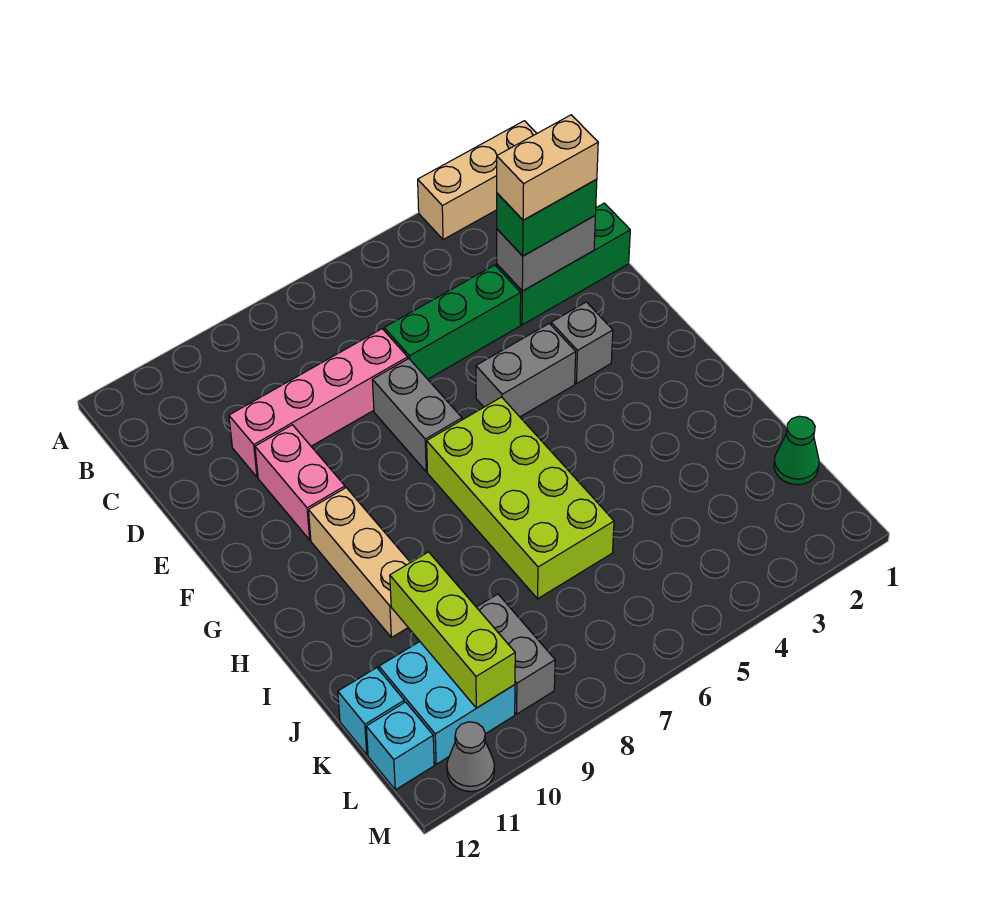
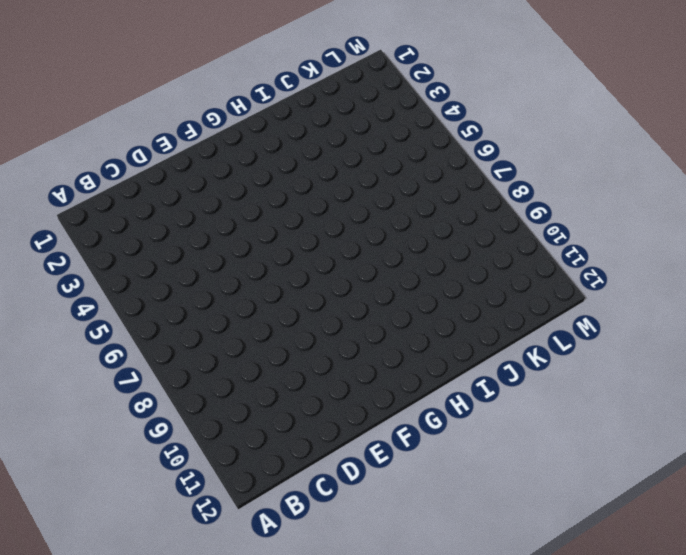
none -> tan 1x3 brick [418,121,537,240]
none -> green 1x3 brick [497,203,630,325]
none -> green 1x3 brick [384,265,521,379]

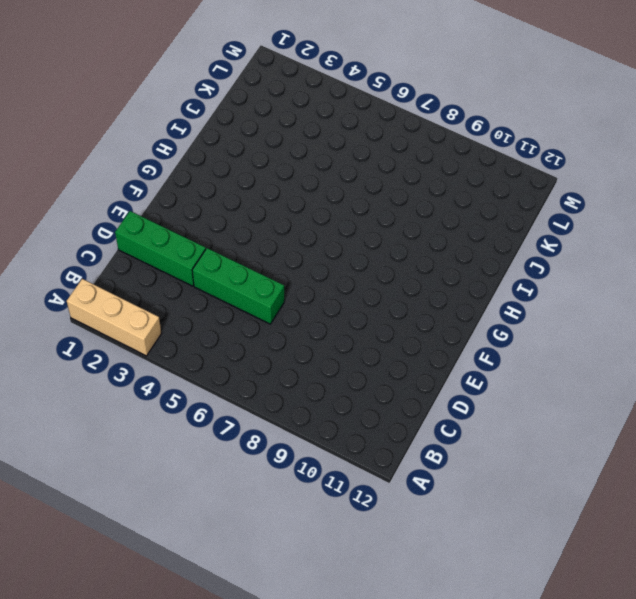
none -> pink 1x4 brick [229,329,408,477]
none -> grey 1x2 brick [372,359,462,472]
none -> pink 1x2 brick [255,425,345,540]

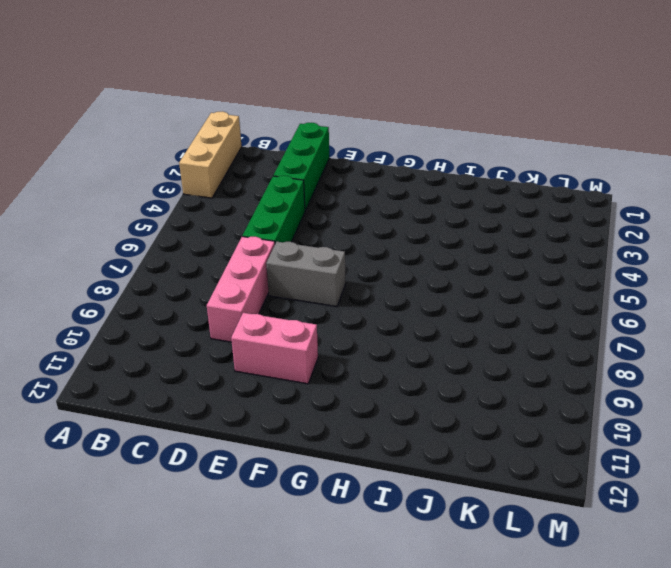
pink 1x3 brick [207,236,275,342] -> pink 1x4 brick [229,329,408,477]
none -> grey 1x1 brick [551,302,613,384]
none -> grey 1x2 brick [476,323,576,417]
none -> lime 2x4 brick [427,397,614,599]

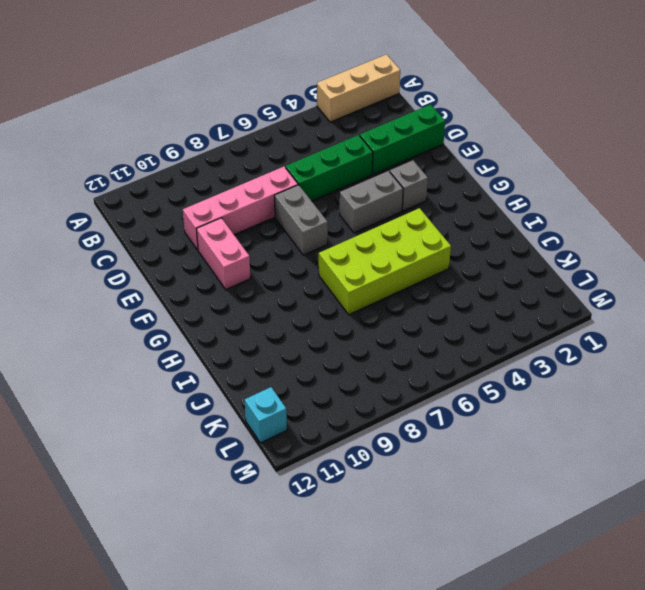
lime 2x4 brick [319,208,451,315] -> lime 2x4 brick turned to [427,397,614,599]
none -> tan 1x3 brick [308,488,410,637]
none -> green 1x1 cone [774,416,819,485]
none -> grey 1x2 brick [477,594,555,714]

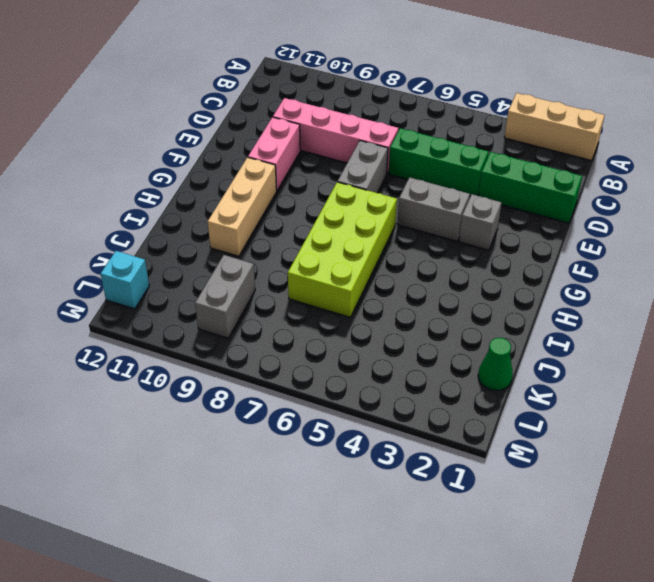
none -> cyan 2x2 brick [379,642,515,764]
none -> cyan 1x1 brick [338,668,404,755]
none -> grey 1x1 cone [447,722,494,791]

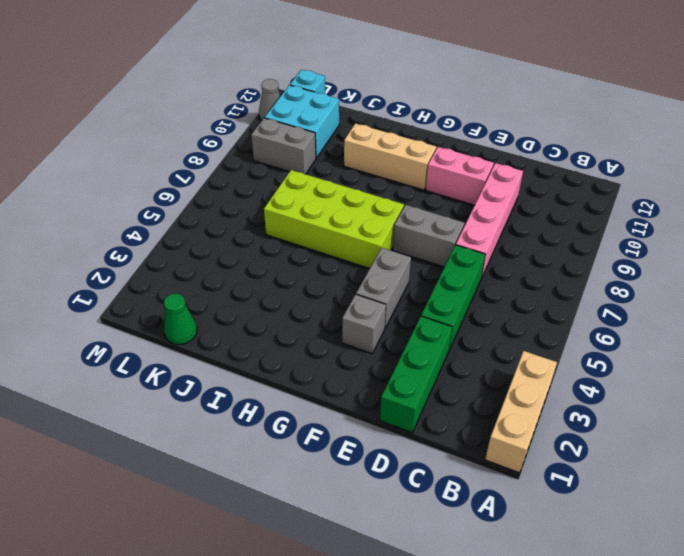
none -> cyan 1x1 brick [338,668,404,755]
none -> grey 1x2 brick [497,216,595,291]
none -> lime 1x3 brick [390,552,515,708]

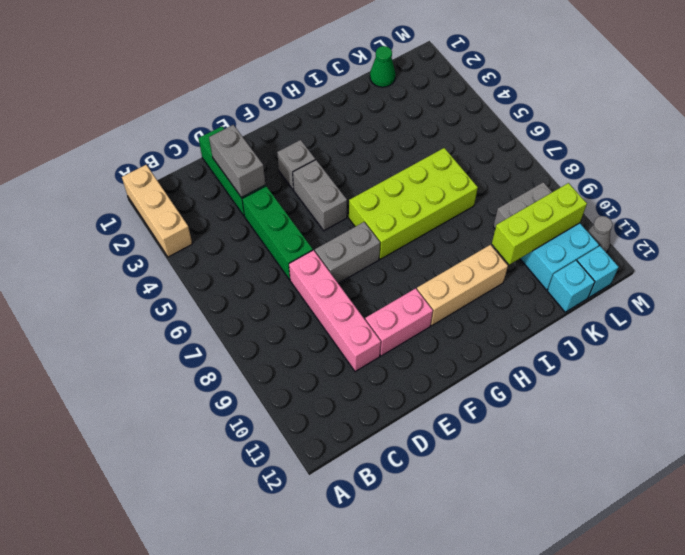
none -> green 1x2 brick [497,179,597,256]
none -> tan 1x2 brick [497,115,598,220]

